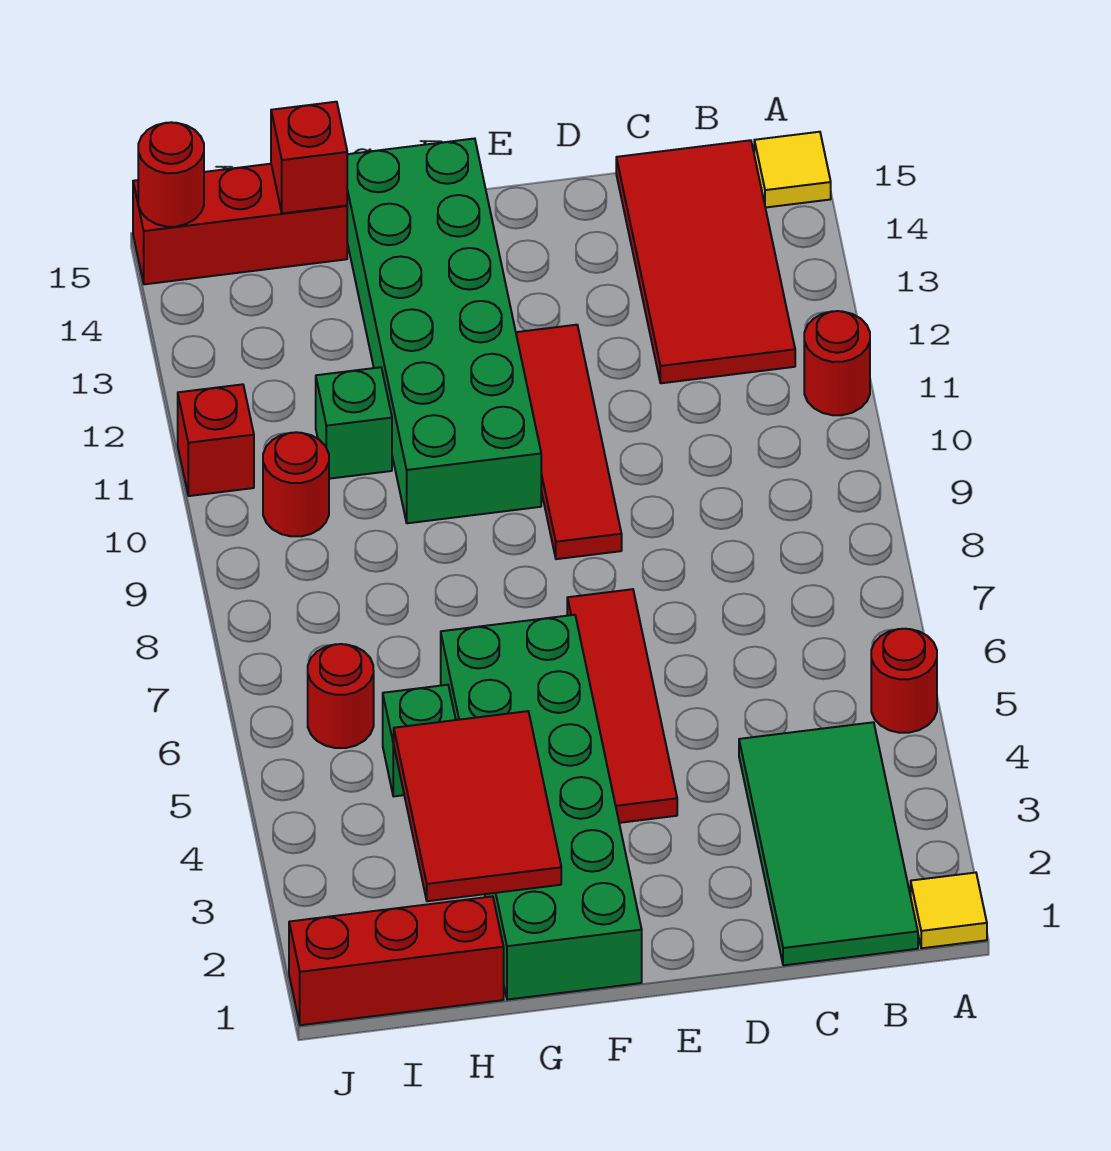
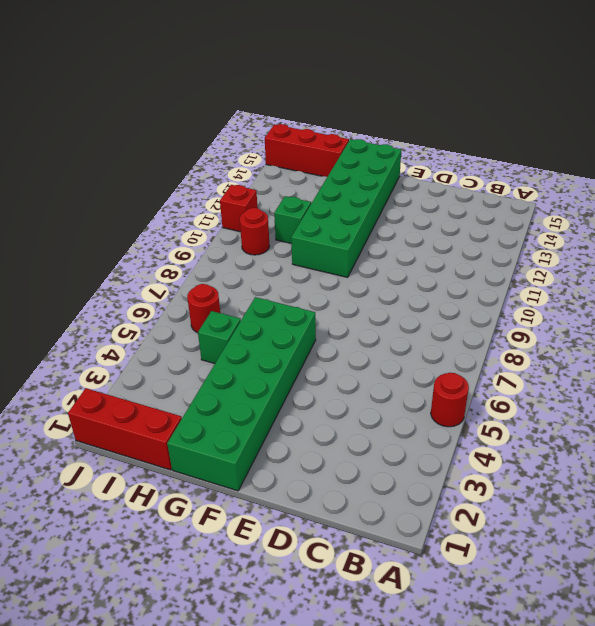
none -> yellow 1x1 tile [911,873,987,948]
none -> red 1x1 round brick [804,311,870,415]
none -> yellow 1x1 tile [754,132,831,208]

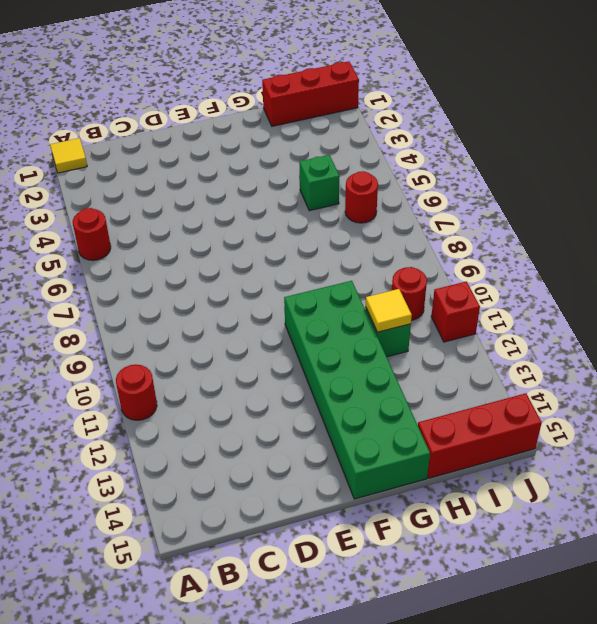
yellow 1x1 tile [366,289,412,332] -> yellow 1x1 tile moved to [754,132,831,208]
none -> green 2x4 tile [739,722,918,965]
none -> red 2x4 tile [616,140,795,383]
none -> red 1x4 tile [567,589,677,823]

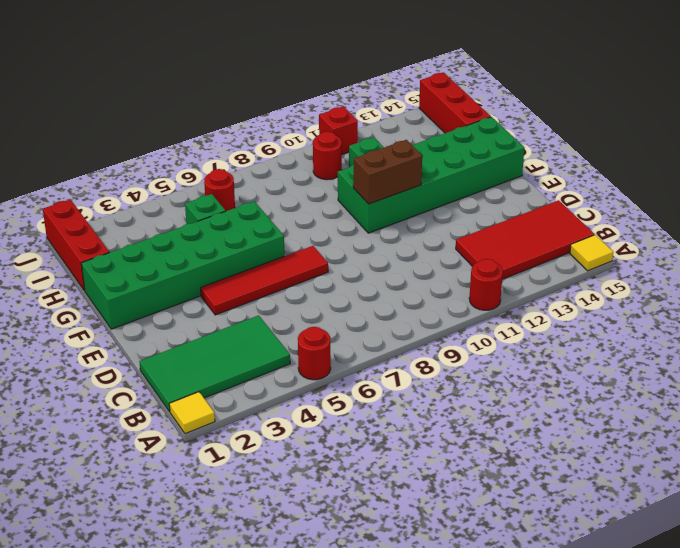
brown 1x2 brick [353,140,422,204] -> none
none -> red 1x4 tile [516,325,622,559]
none -> red 2x3 tile [394,711,561,901]
none -> red 1x1 brick [271,102,347,213]

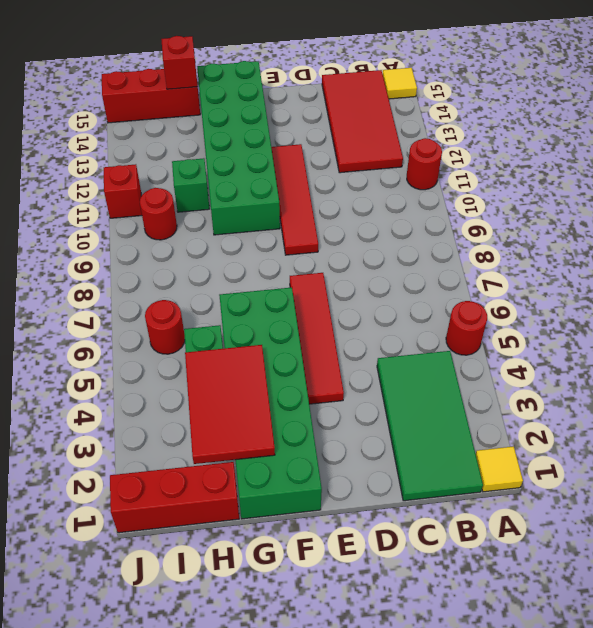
none -> red 1x1 round brick [138,122,204,227]

